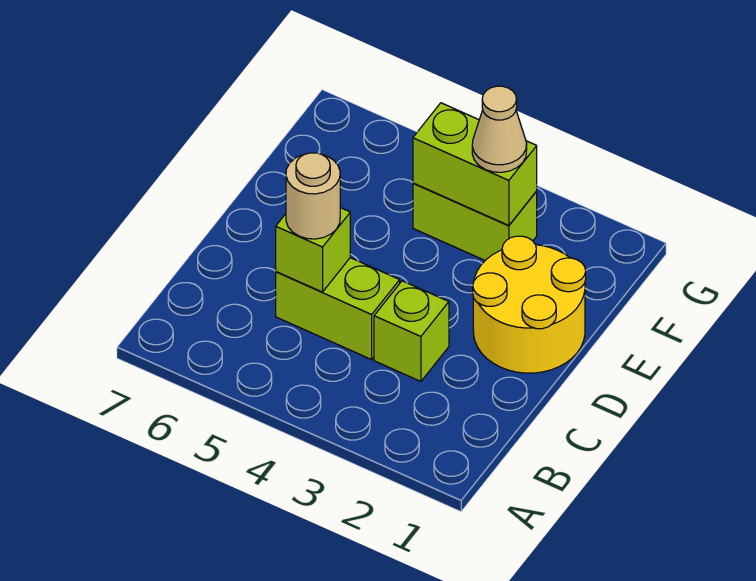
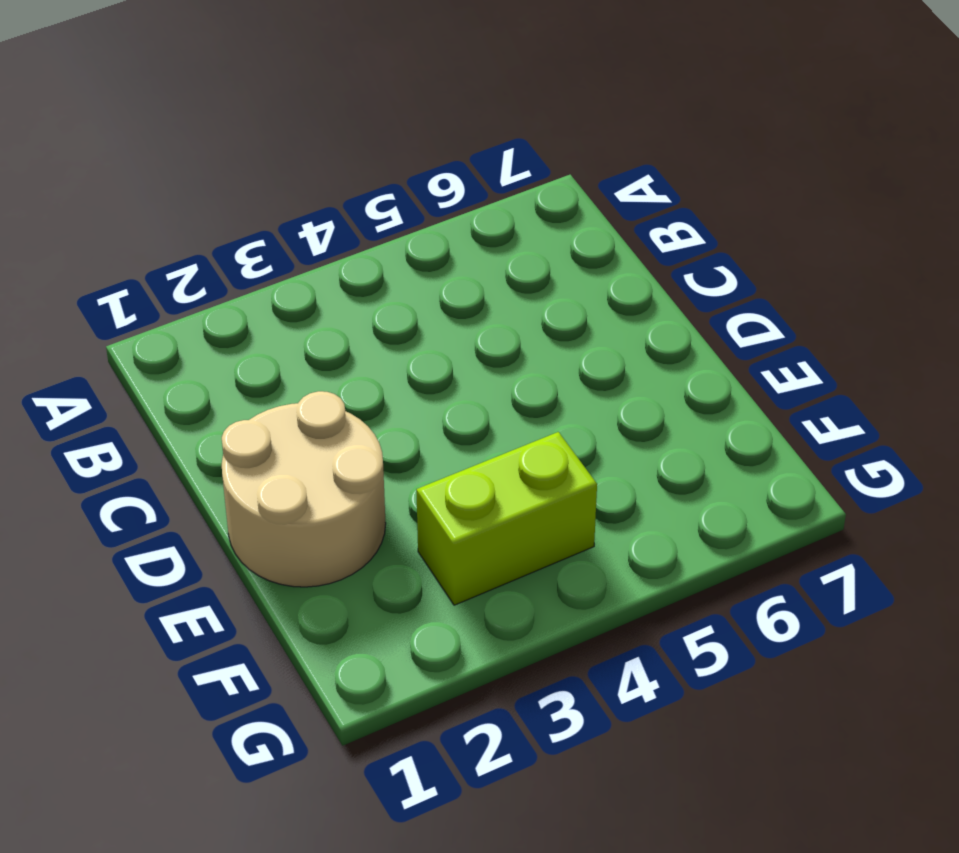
tan 2x2 round brick [222,391,386,587] -> yellow 2x2 round brick [473,236,586,373]
none -> lime 1x1 brick [374,281,449,382]
none -> lime 1x2 brick [276,258,400,360]

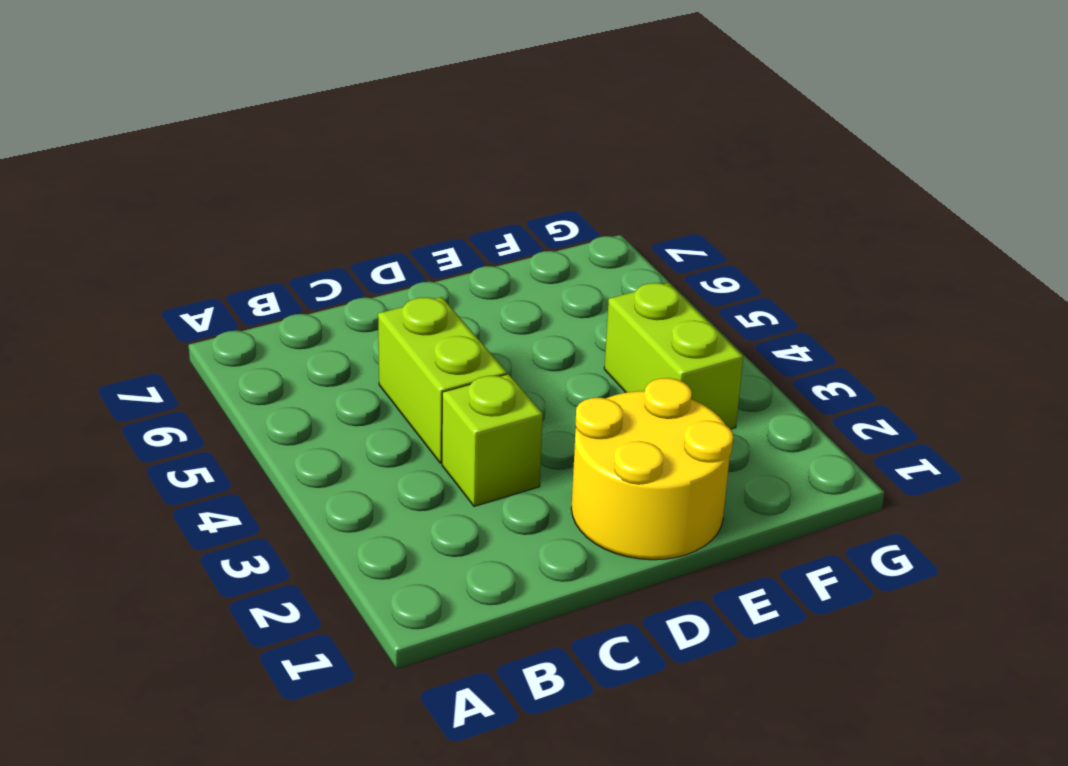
none -> lime 1x1 brick [276,208,350,292]
none -> lime 1x2 brick [413,103,537,226]

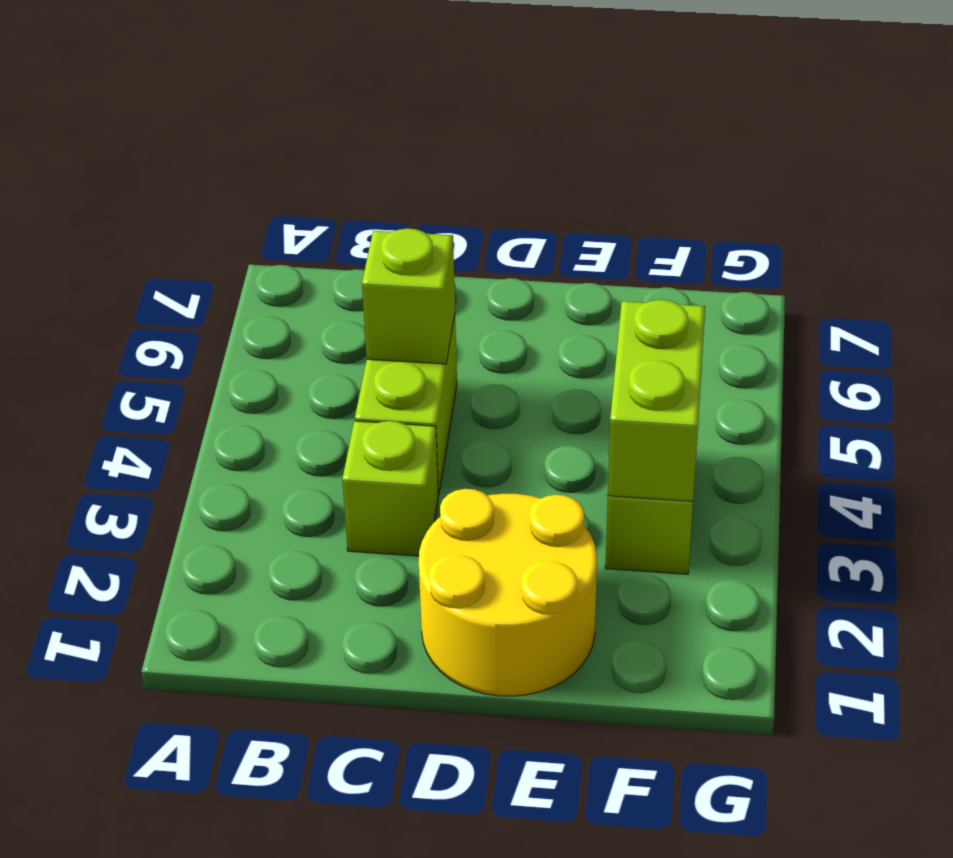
none -> tan 1x1 round brick [286,153,340,239]
none -> tan 1x1 cone [472,86,527,172]

